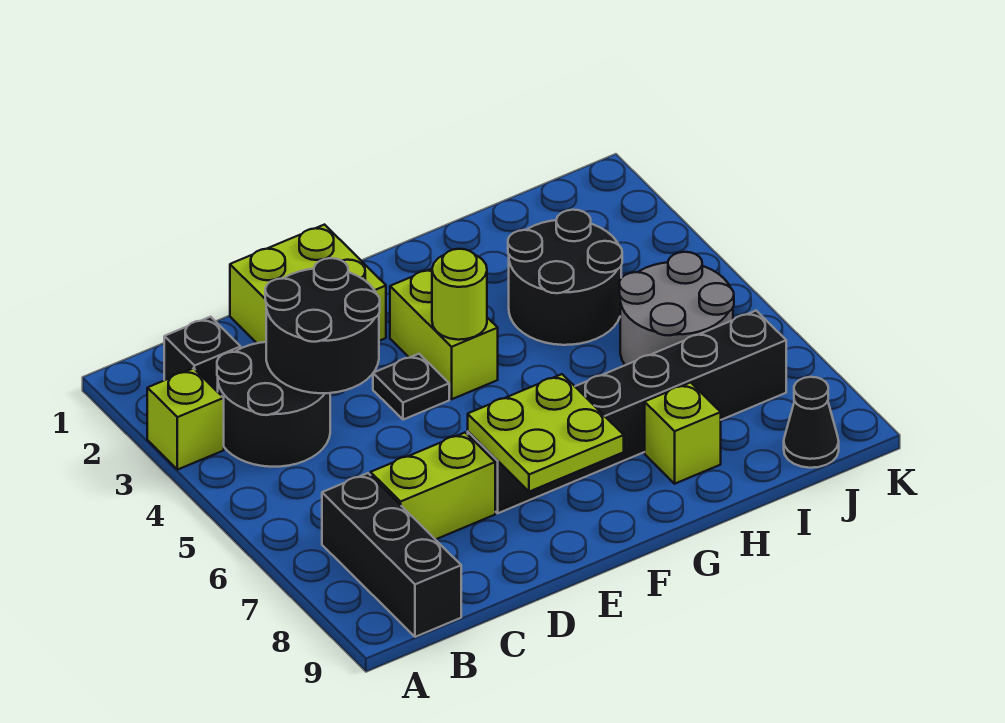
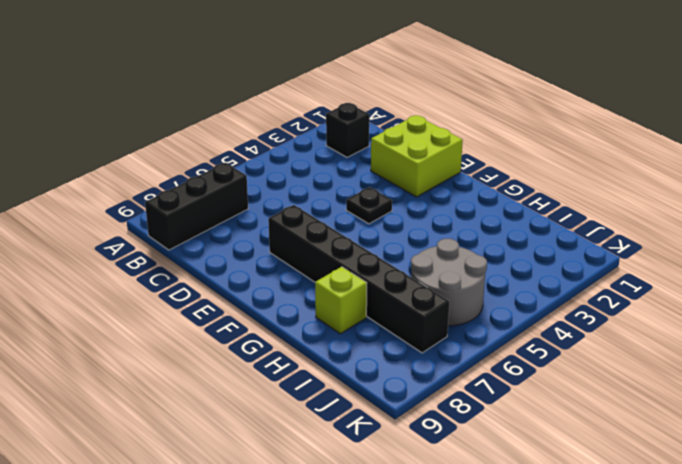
none -> lime 1x1 brick [147,368,224,470]
none -> black 2x2 round brick [217,342,330,467]
none -> lime 1x2 brick [371,433,495,540]

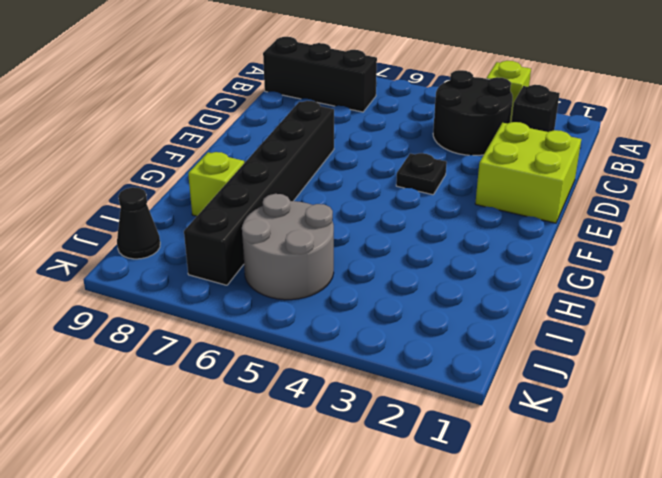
none -> lime 1x2 brick [371,433,495,540]
none -> lime 1x2 brick [390,269,498,399]
none -> black 2x2 round brick [508,210,622,345]

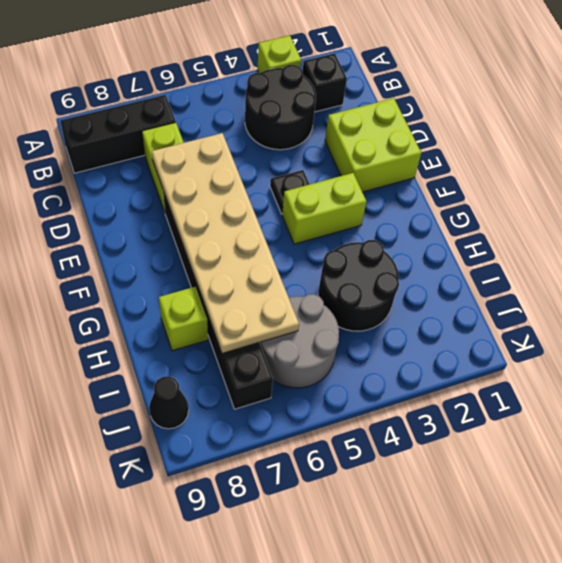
tan 2x6 plate [152,133,299,353] -> lime 2x2 plate [468,374,624,492]
none -> black 2x2 round brick [265,258,380,393]
none -> lime 1x1 round brick [432,249,487,340]

